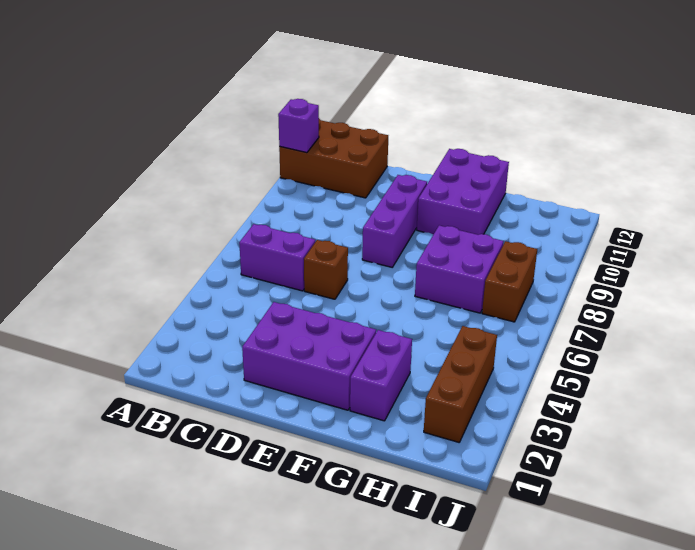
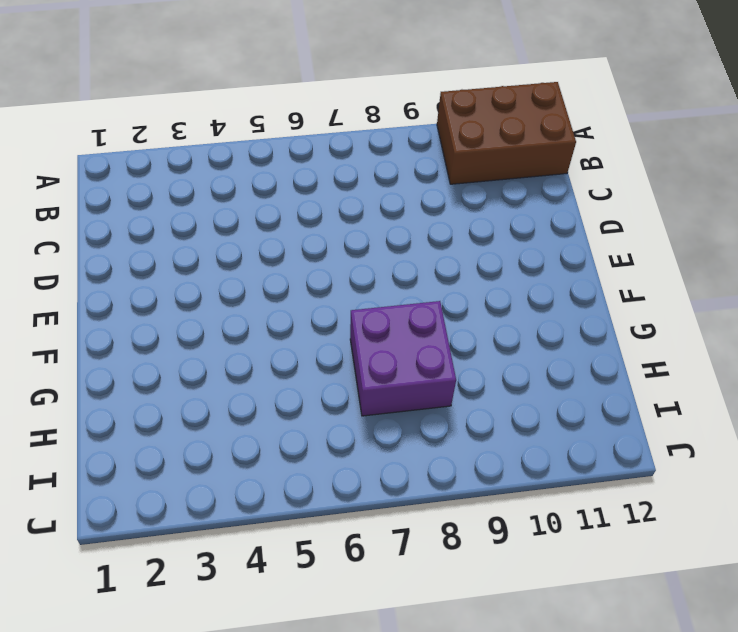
brown 2x3 brick [437,82,576,184] -> brown 2x3 brick turned to [279,119,388,198]
none -> purple 1x2 brick [239,224,315,291]
none -> purple 2x3 brick [242,302,376,410]

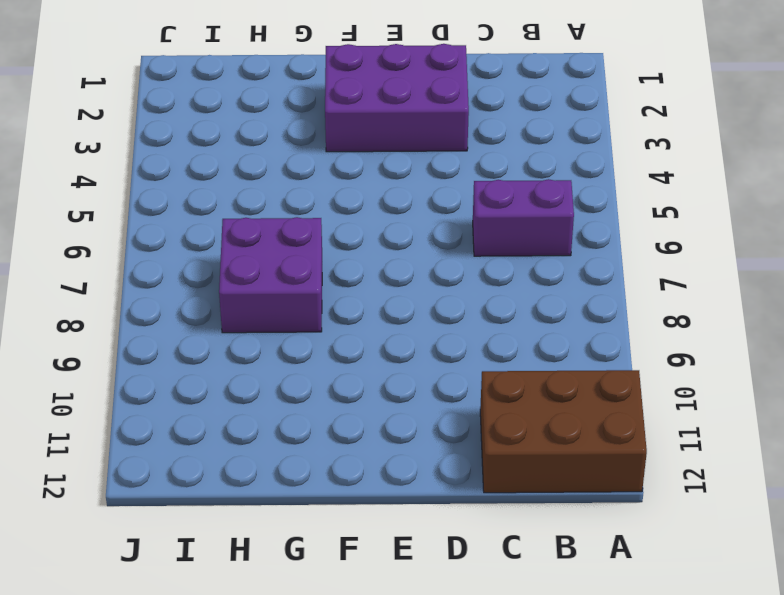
none -> brown 1x1 brick [304,240,348,299]
none -> purple 1x3 brick [362,175,427,267]

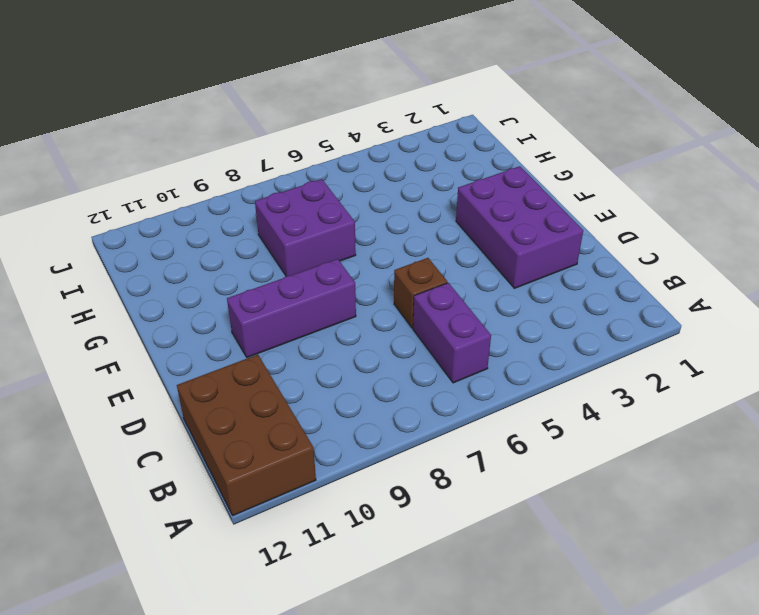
none -> purple 2x3 brick [417,149,509,235]
none -> purple 1x2 brick [350,330,412,421]

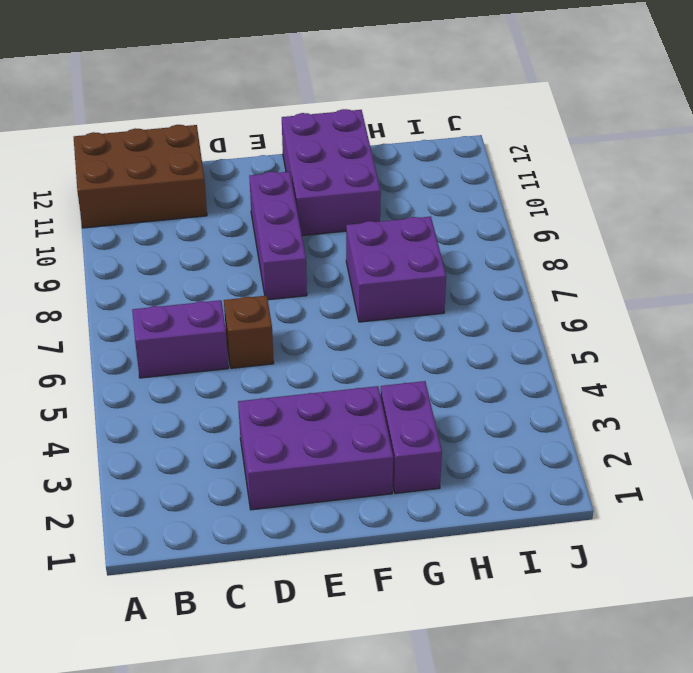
none -> brown 1x3 brick [424,326,497,442]
none -> brown 1x2 brick [482,241,537,322]

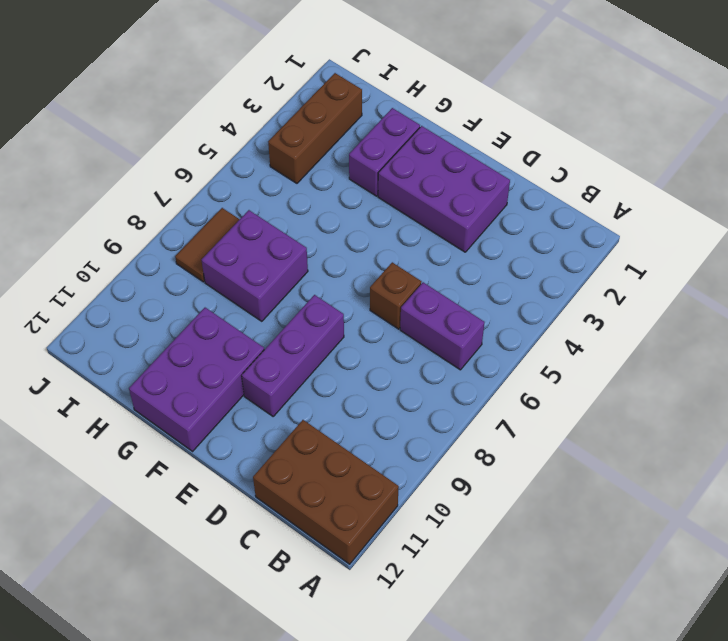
brown 1x2 tile [175,208,240,282] -> brown 1x2 brick [482,241,537,322]
none -> purple 1x1 brick [278,99,319,153]

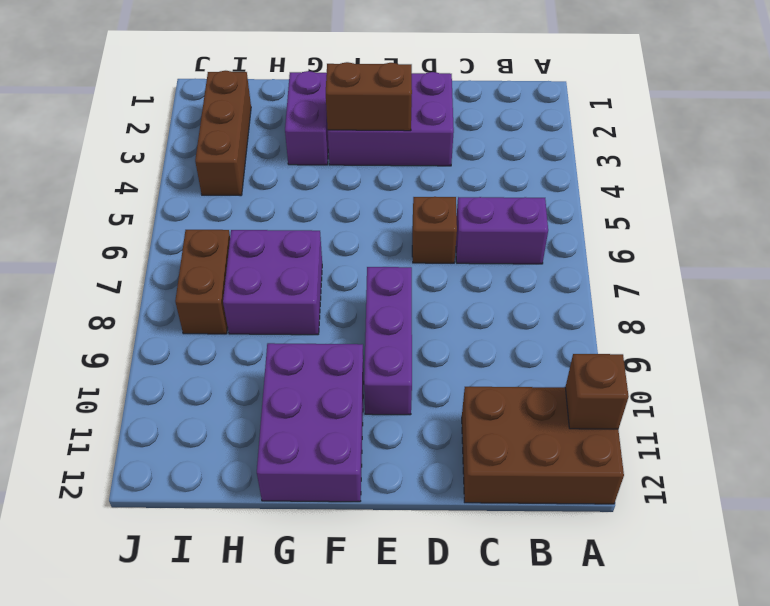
brown 1x1 brick [565,354,629,429] -> purple 1x1 brick [278,99,319,153]
brown 1x2 brick [326,62,412,131] -> none

